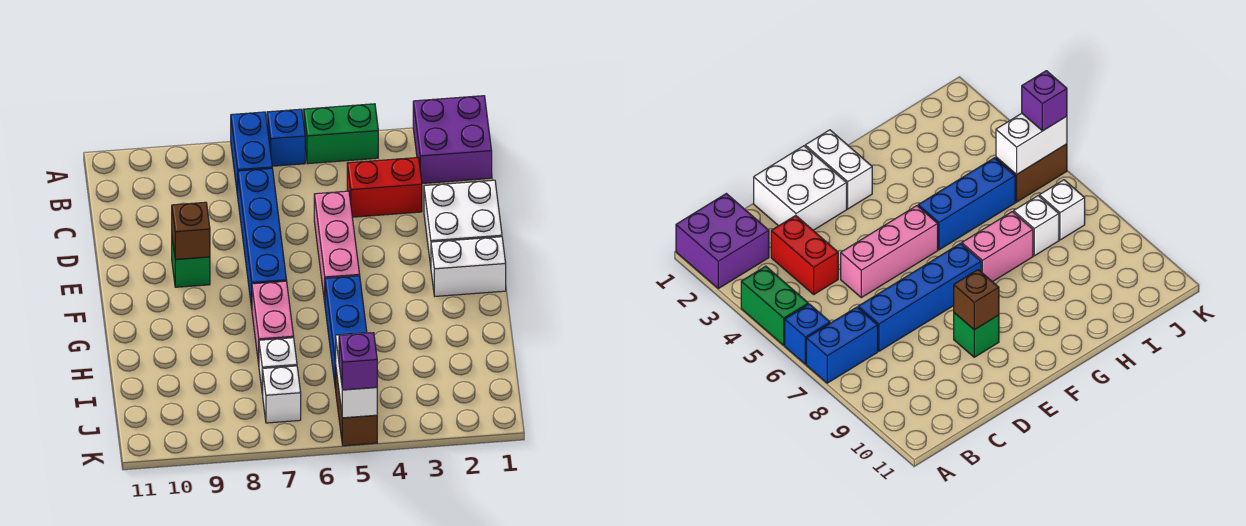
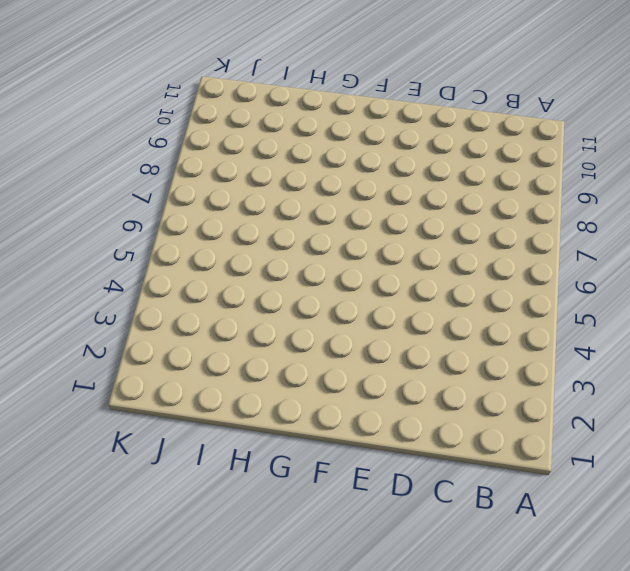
none -> purple 2x2 brick [413,96,492,184]
none -> green 1x2 brick [304,104,378,164]
none -> blue 1x1 brick [267,109,305,166]

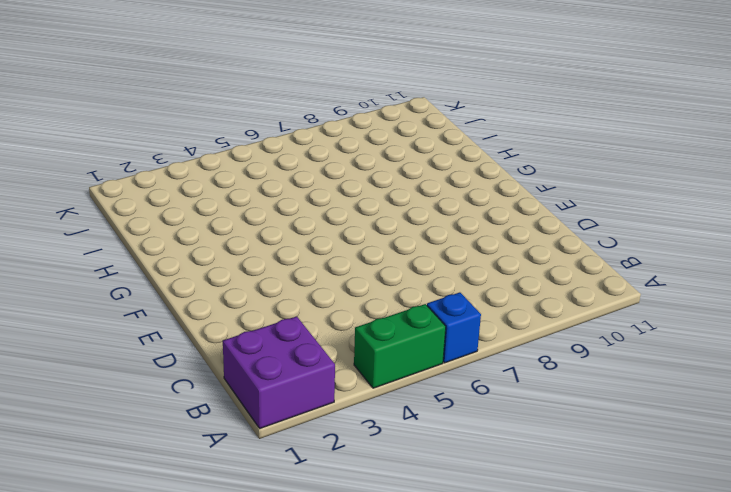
none -> blue 1x2 brick [231,112,272,196]
none -> red 1x2 brick [347,158,422,217]
none -> blue 1x4 brick [238,168,287,308]

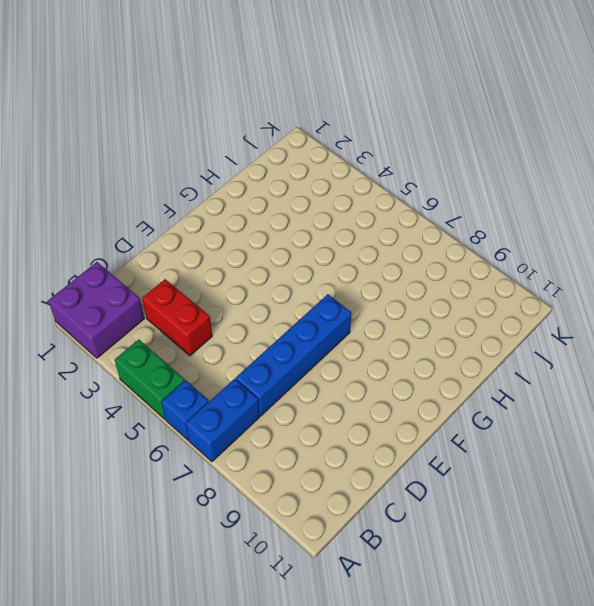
none -> white 2x2 brick [424,180,502,266]
none -> pink 1x3 brick [314,191,360,302]
none -> green 1x1 brick [172,238,210,287]

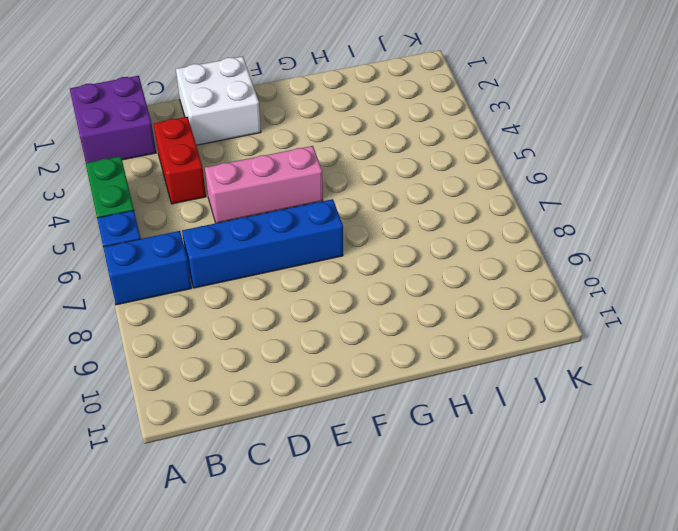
none -> green 1x1 brick [172,238,210,287]
none -> white 1x2 brick [431,237,506,296]
none -> blue 1x3 brick [325,276,367,389]

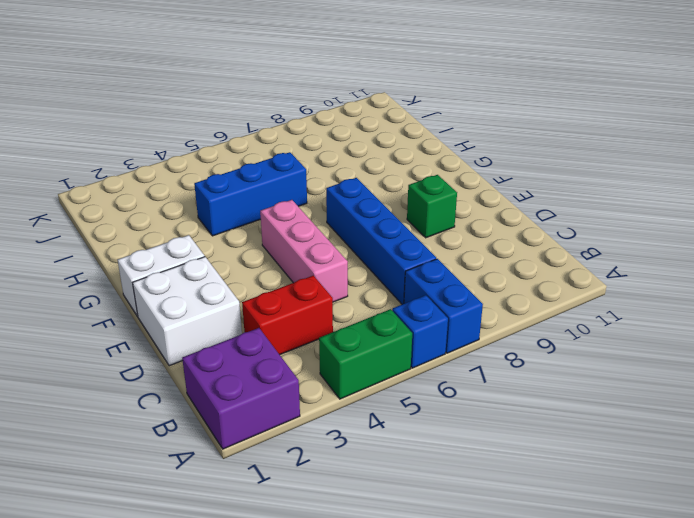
blue 1x3 brick [194,152,307,236] -> blue 1x3 brick turned to [325,276,367,389]
none -> pink 1x2 brick [252,281,294,364]
none -> white 1x1 brick [259,338,297,394]
none -> brown 1x2 brick [336,370,377,446]

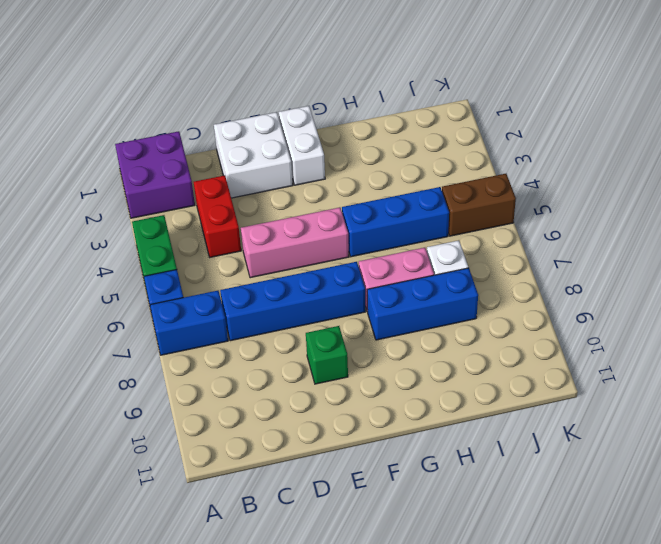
blue 1x3 brick [367,268,478,340] -> none
none -> white 1x1 brick [263,366,301,423]
none -> brown 1x1 brick [172,202,210,259]
none -> white 1x2 brick [335,333,377,418]

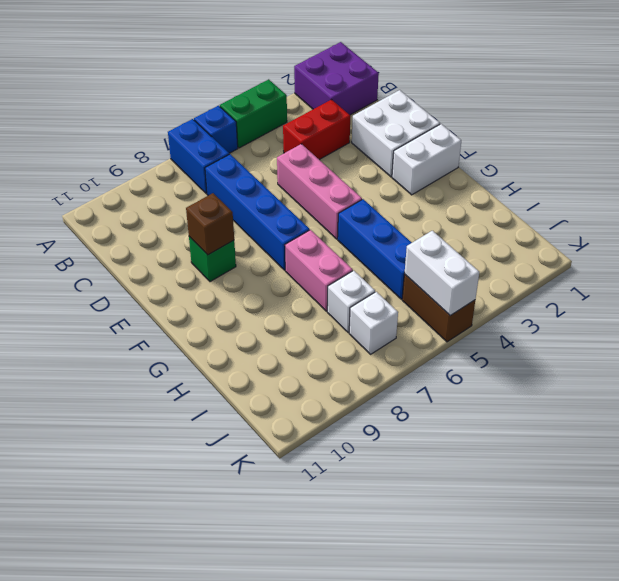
none -> purple 1x1 brick [339,333,377,390]

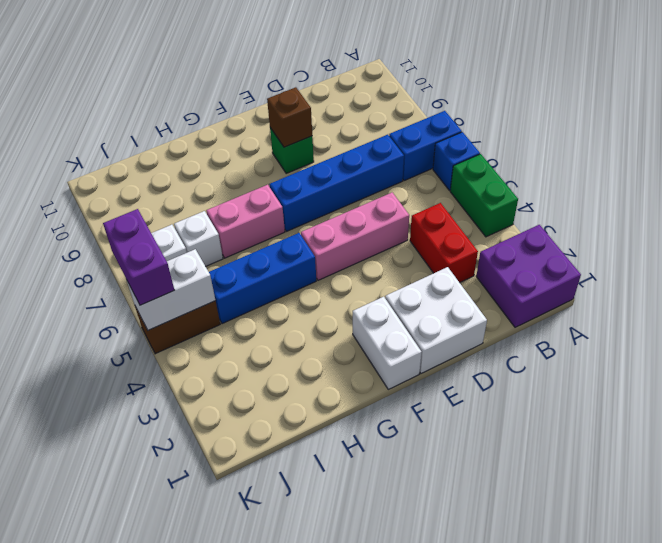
purple 1x2 brick [103,209,174,305] -> purple 1x1 brick [339,333,377,390]

